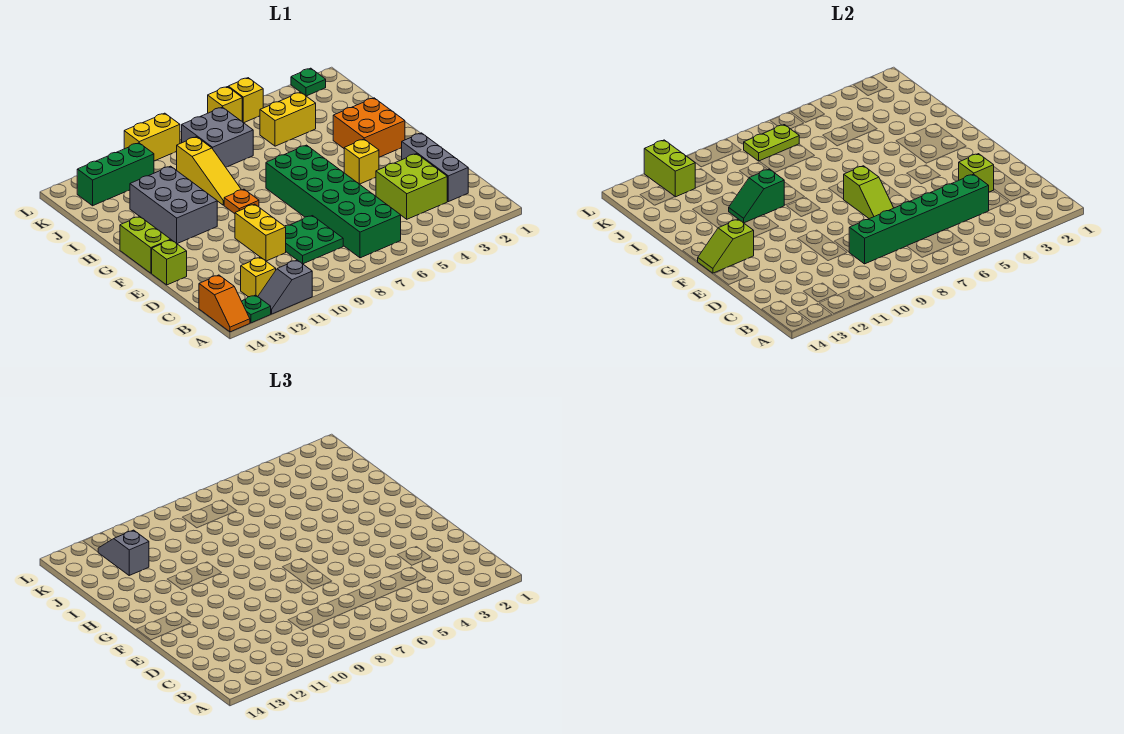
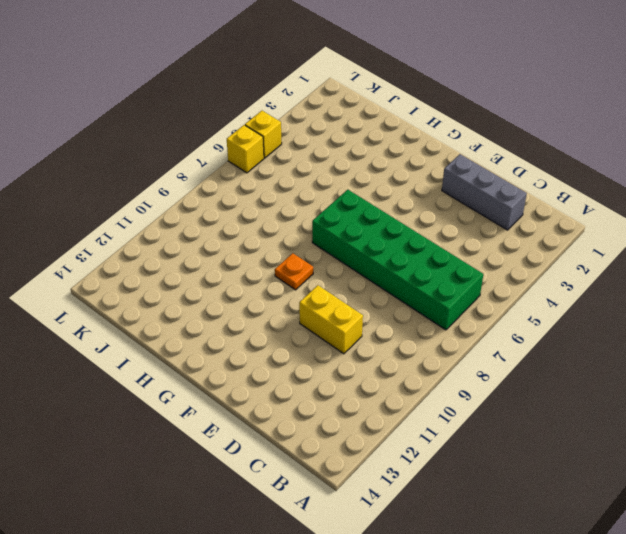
none -> grey 1x2 slope [258,260,312,314]
none -> green 1x1 plate [242,295,271,323]
none -> orange 1x2 slope [199,275,250,332]
none -> yellow 1x1 brick [241,257,276,297]

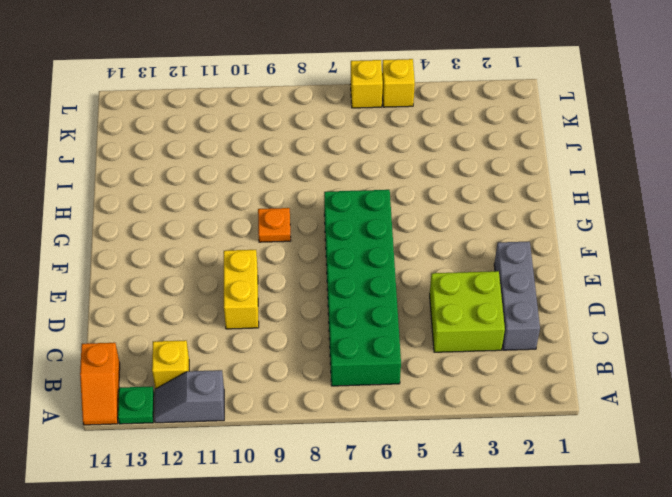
none -> green 2x2 plate [285,216,343,264]
none -> lime 1x1 brick [152,240,187,285]
none -> yellow 1x1 brick [344,139,379,184]
none -> lime 1x2 brick [120,216,171,273]

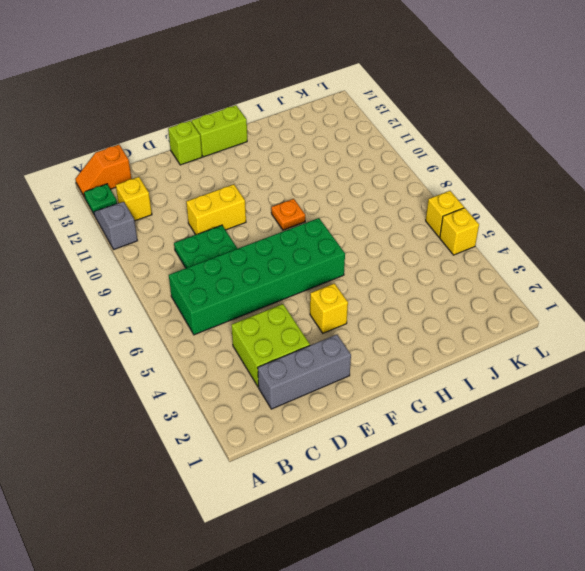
none -> orange 2x2 brick [333,98,405,157]
none -> grey 2x3 brick [130,166,217,244]
none -> yellow 1x3 slope [177,137,241,205]
none -> yellow 1x2 brick [260,92,316,146]

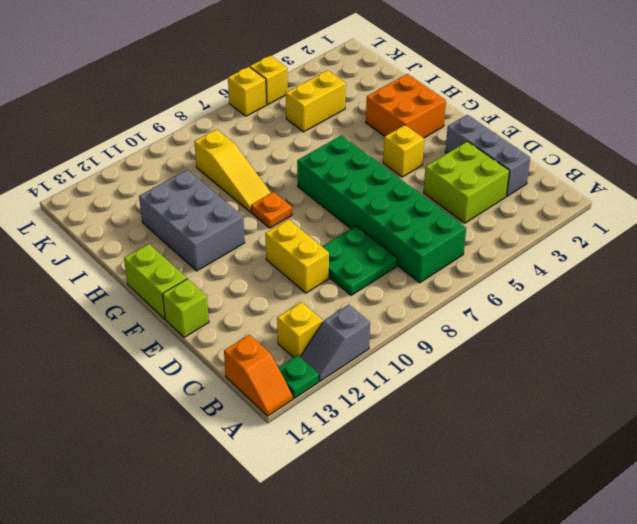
none -> grey 2x2 brick [182,107,253,167]
none -> green 1x3 brick [77,143,154,206]
none -> green 1x1 plate [291,68,326,96]
none -> yellow 1x2 brick [124,113,180,161]

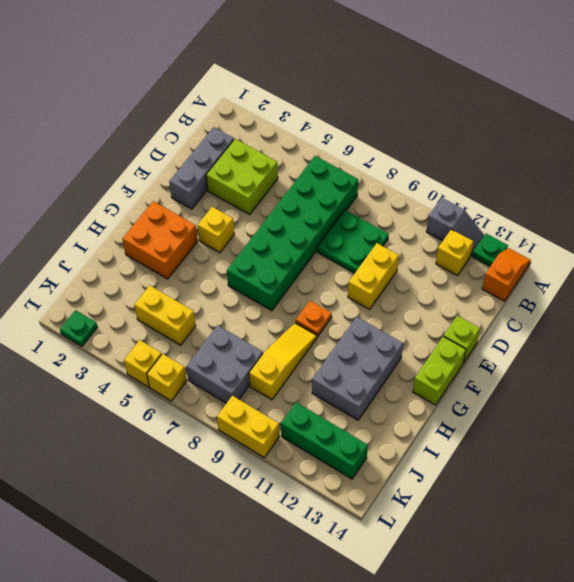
none -> green 1x6 brick [849,174,989,264]
none -> lime 1x1 brick [959,154,994,192]
none -> lime 1x2 slope [844,166,894,219]
none -> lime 1x2 slope [697,219,754,273]

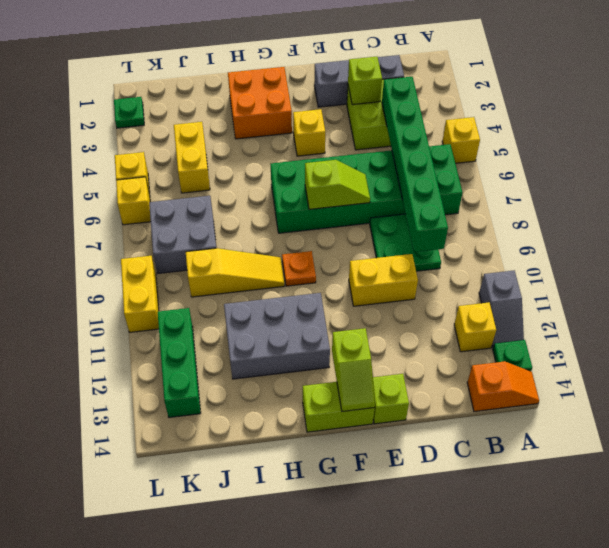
yellow 1x1 brick [442,117,480,163] -> none
none -> green 1x2 slope [729,169,784,223]
none -> lime 1x2 plate [744,125,799,161]
none -> lime 1x2 brick [644,140,695,197]
none -> grey 1x2 slope [98,530,149,575]

